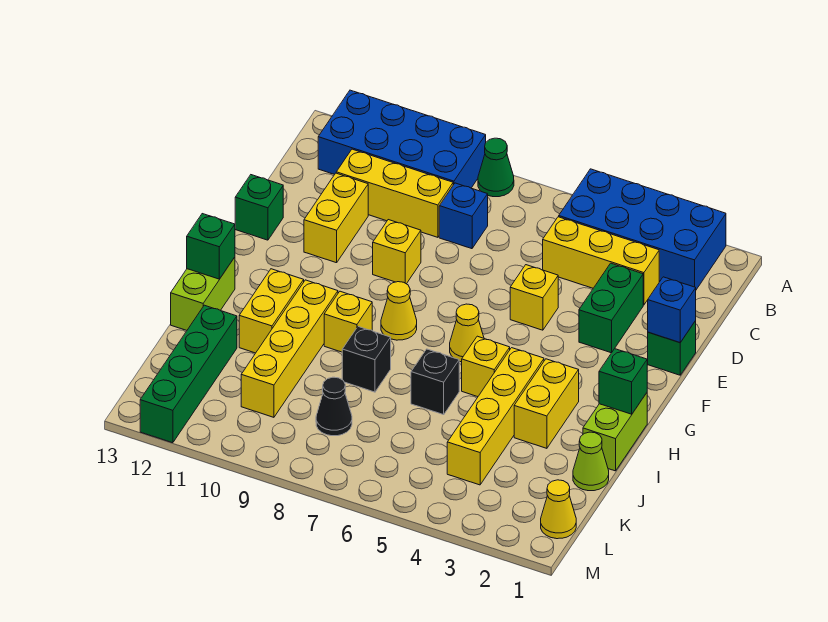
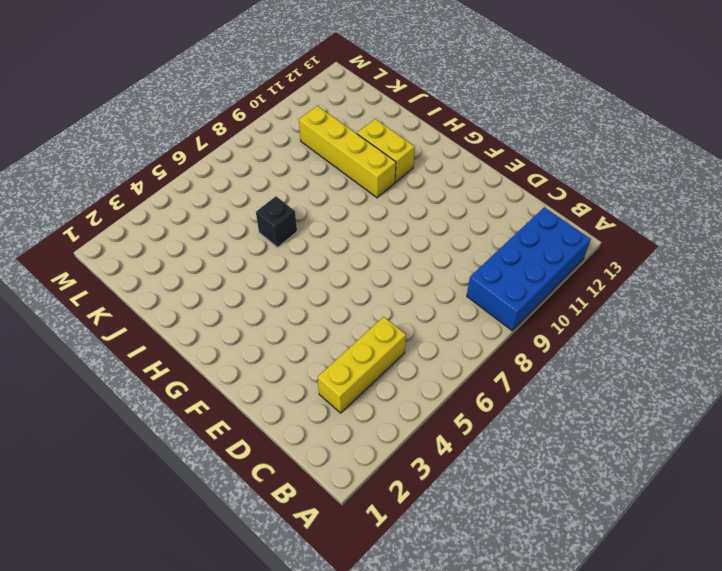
none -> blue 2x4 brick [559,169,726,290]
none -> green 1x1 cone [478,138,514,197]
none -> blue 1x1 brick [439,183,488,249]
none -> yellow 1x3 brick [336,149,453,237]

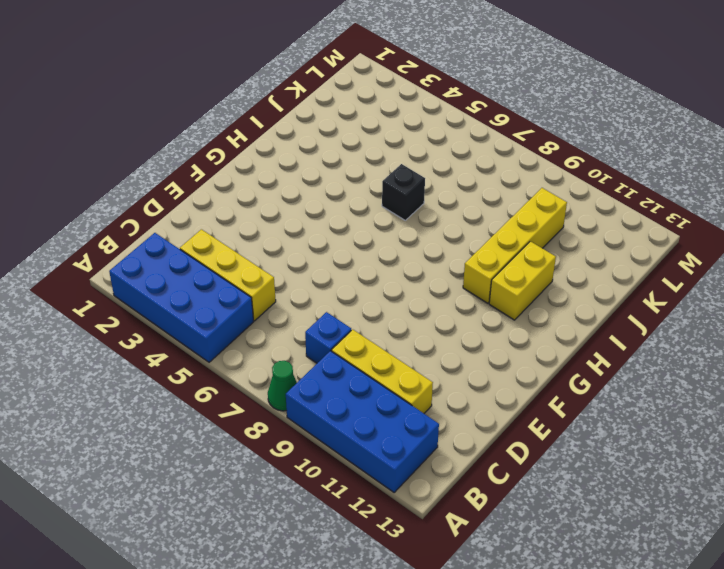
none -> green 1x2 brick [579,263,643,353]
none -> yellow 1x2 brick [304,173,368,263]
none -> green 1x1 brick [648,321,696,375]
none -> yellow 1x1 brick [510,265,558,330]

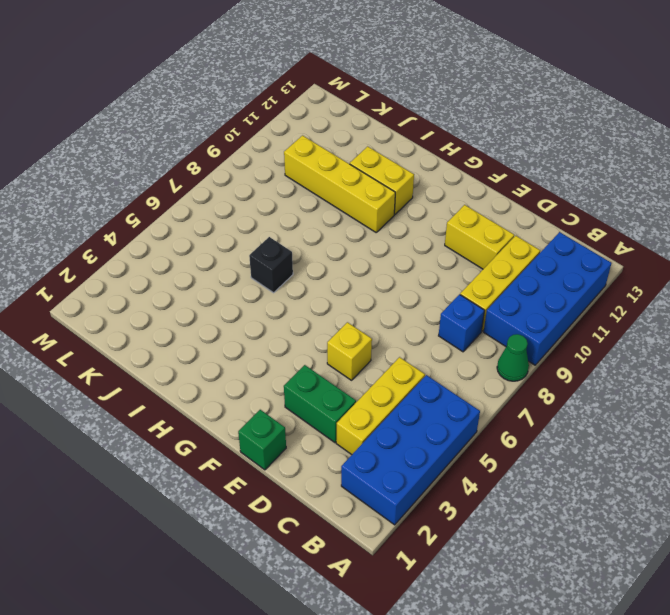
none -> yellow 1x1 brick [373,220,421,284]
none -> green 1x1 brick [235,175,283,240]
none -> yellow 1x1 cone [450,304,484,362]
none -> yellow 1x1 cone [381,282,417,340]

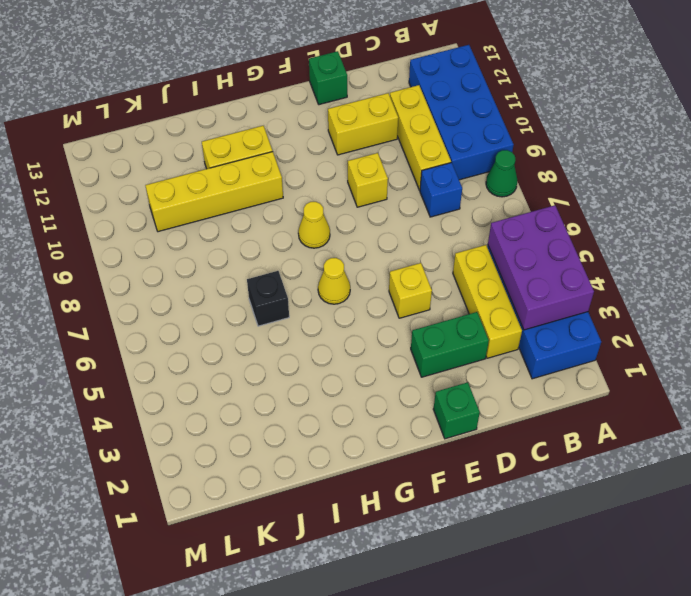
purple 2x3 brick [488,205,594,330] -> none
none -> lime 1x2 brick [583,393,647,471]
none -> yellow 1x2 brick [514,359,579,448]
none -> yellow 1x4 brick [447,348,544,485]
none -> yellow 1x1 brick [462,336,510,397]

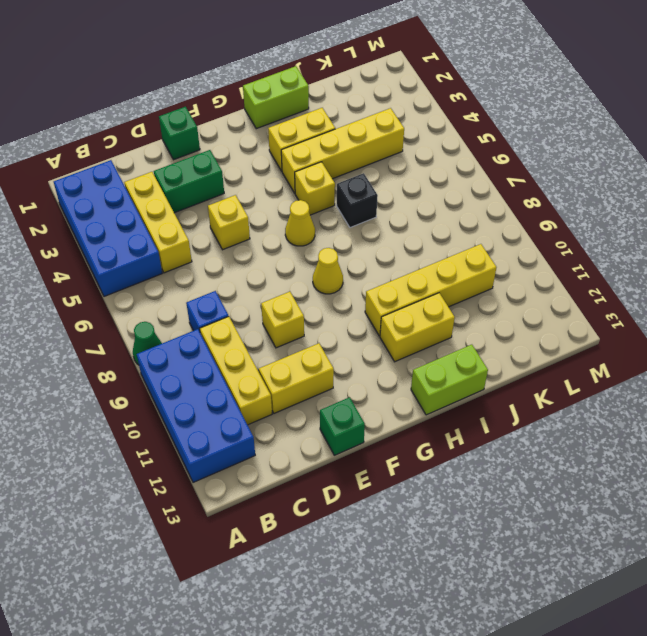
none -> yellow 1x1 brick [324,291,372,352]
none -> black 1x1 brick [342,327,391,392]
none -> lime 1x1 cone [573,432,609,491]
none -> green 1x4 brick [140,305,237,443]

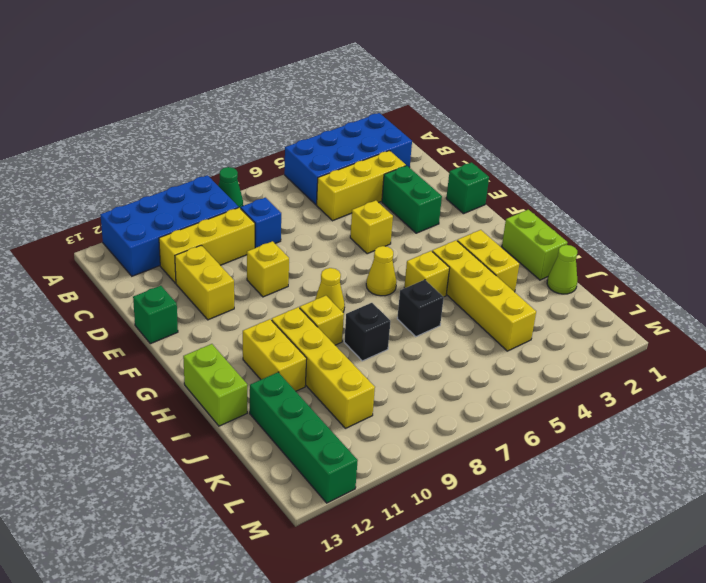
none -> black 1x1 cone [316,377,352,436]
none -> yellow 1x1 cone [541,480,576,539]
none -> blue 1x1 brick [648,277,696,343]
none -> green 1x1 brick [599,349,647,414]

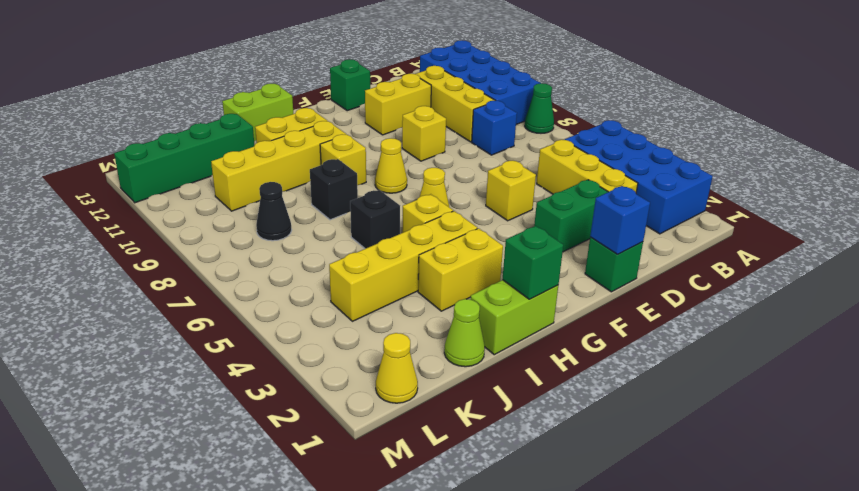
none -> green 1x1 brick [187,214,235,279]

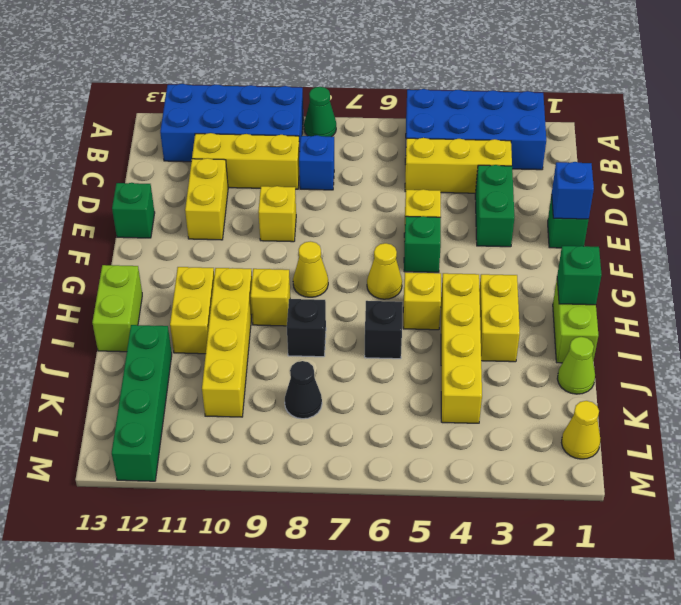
green 1x1 brick [404,216,441,272] -> green 1x1 brick moved to [187,214,235,279]

